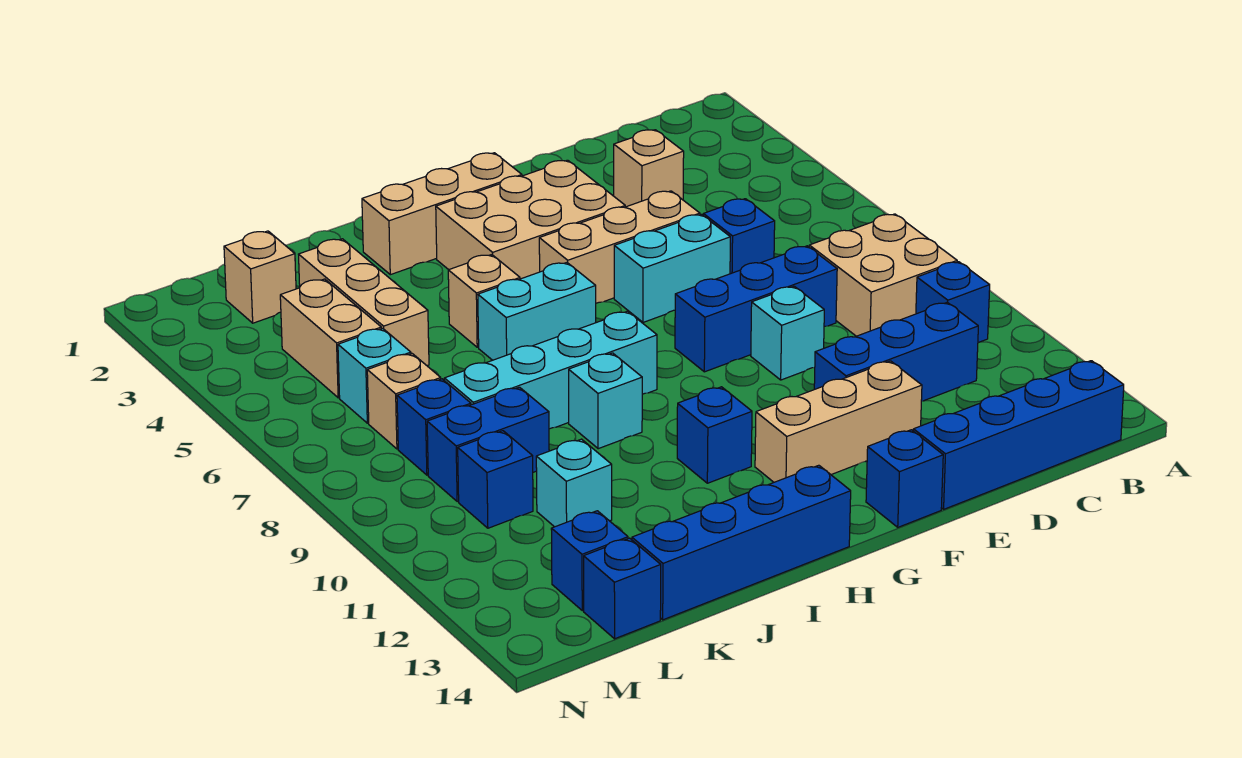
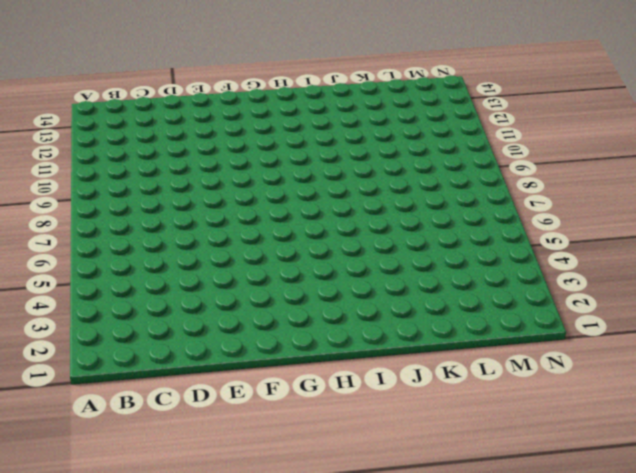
none -> tan 2x2 brick [809,214,957,336]
none -> blue 1x1 brick [916,262,990,342]
none -> blue 1x4 brick [913,361,1124,509]
none -> blue 1x3 brick [814,302,978,401]

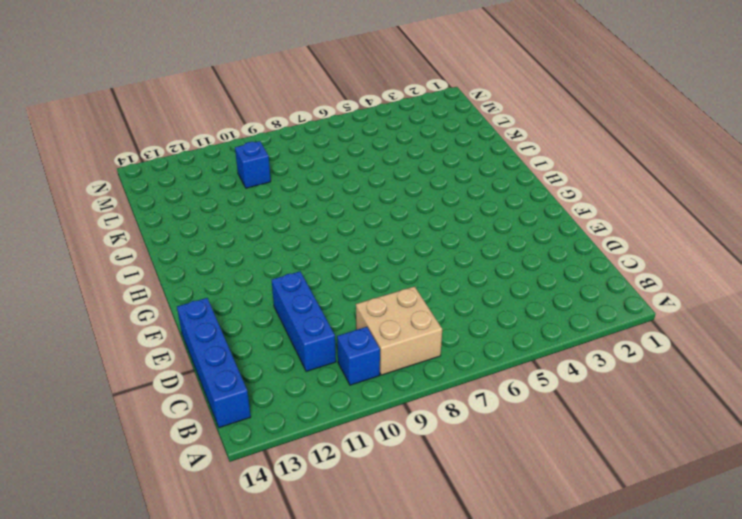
none -> tan 1x1 brick [614,130,684,207]
none -> blue 1x1 brick [703,199,775,274]
none -> blue 1x3 brick [675,246,837,372]
none -> tan 1x3 brick [539,191,700,303]

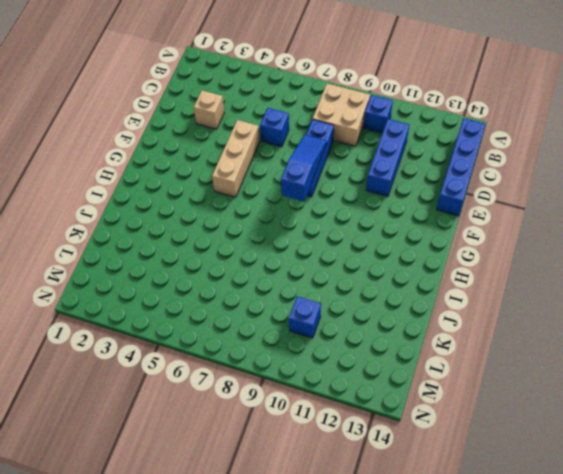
blue 1x3 slope [281,135,327,201] -> none
none -> cyan 1x2 brick [614,214,730,322]
none -> cyan 1x1 brick [751,286,824,380]
none -> tan 1x3 brick [755,361,922,482]
none -> tan 2x3 brick [436,160,625,279]

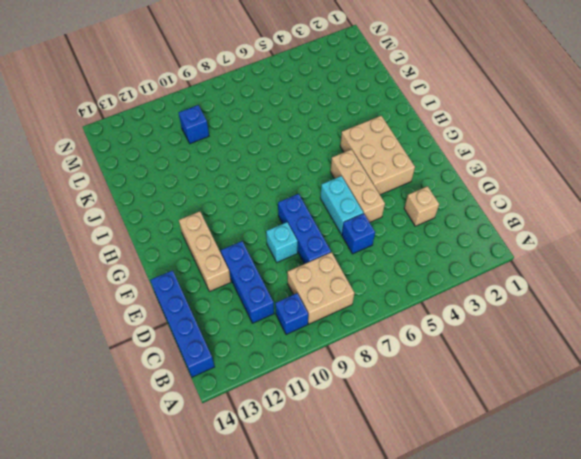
none -> blue 1x1 brick [866,430,943,527]
none -> tan 1x3 brick [362,153,522,275]
none -> cyan 1x2 brick [478,263,596,360]
none -> cyan 1x4 brick [444,311,657,429]

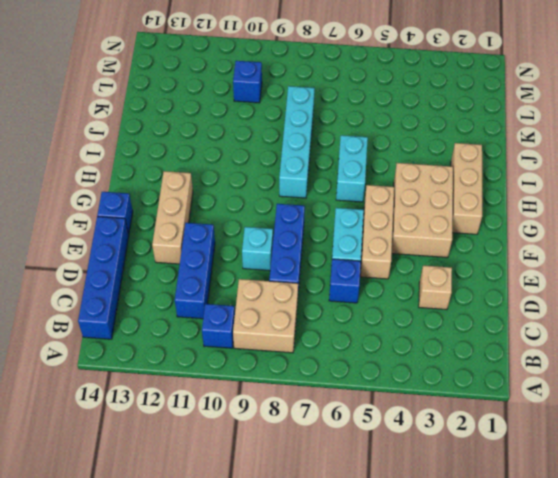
none -> blue 1x1 brick [677,387,752,483]
none -> blue 1x4 brick [632,465,851,620]
none -> tan 1x1 brick [448,255,520,347]
none -> cyan 1x1 brick [569,353,642,449]

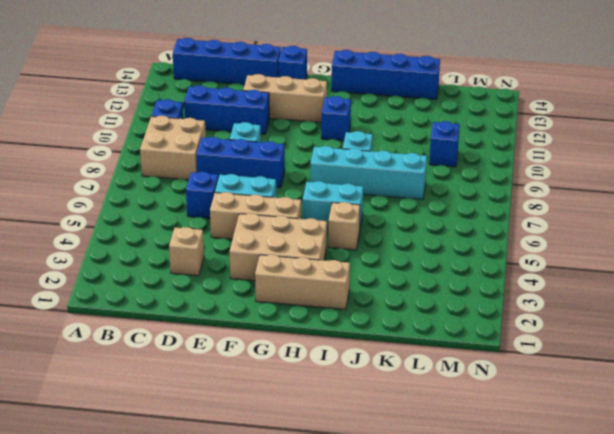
none -> tan 1x3 brick [299,239,429,366]
none -> blue 1x2 brick [427,387,549,502]
none -> cyan 1x1 brick [536,439,612,527]
none -> tan 1x1 brick [224,231,296,323]

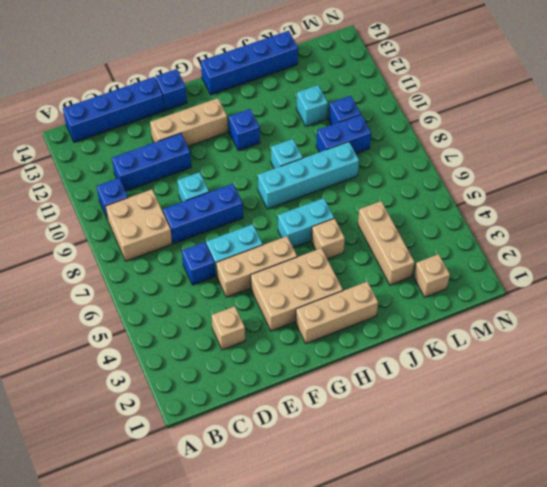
none -> tan 1x2 brick [280,279,381,398]
none -> cyan 1x1 brick [338,328,411,423]
none -> tan 1x1 brick [367,354,441,449]
none -> blue 1x1 brick [397,379,471,475]

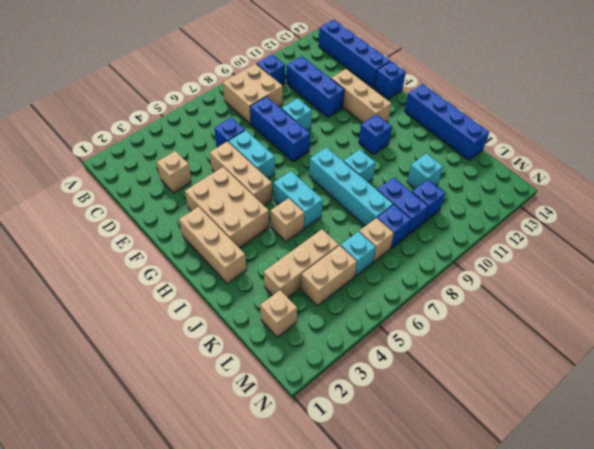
none -> blue 1x1 brick [551,511,628,611]
none -> blue 1x1 brick [584,538,661,639]

